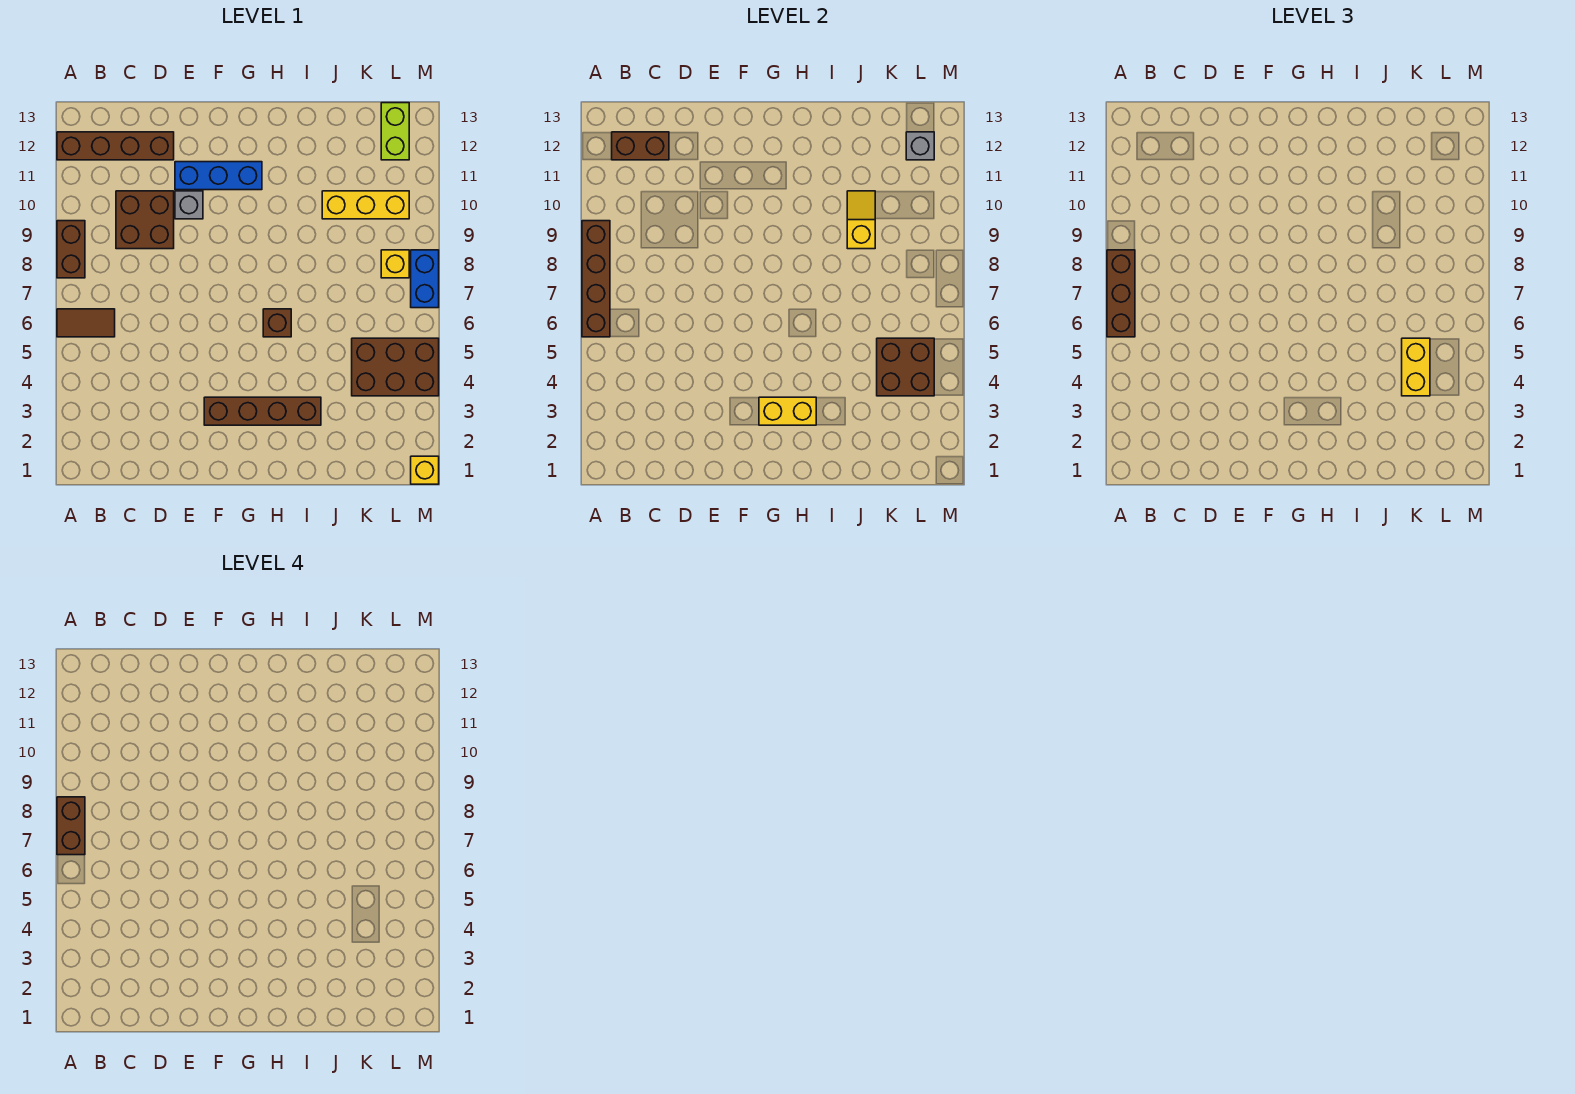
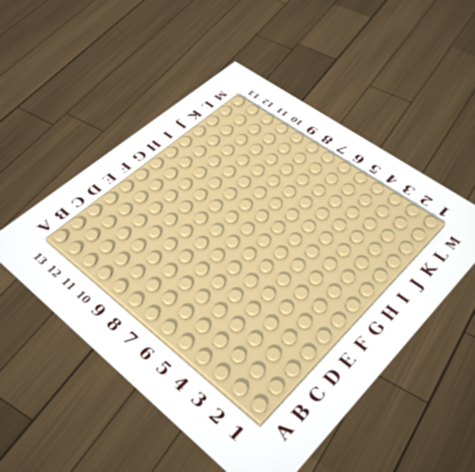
none -> brown 1x2 tile [57,309,115,337]
none -> brown 1x2 brick [57,221,85,278]
none -> brown 1x4 brick [57,132,174,160]

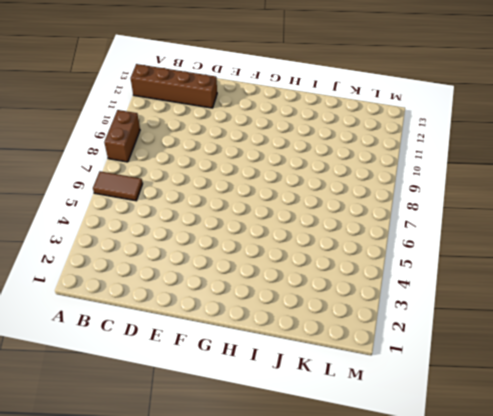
none -> brown 2x2 brick [116,191,174,249]
none -> grey 1x1 brick [175,191,203,219]
none -> blue 1x3 brick [175,162,262,190]

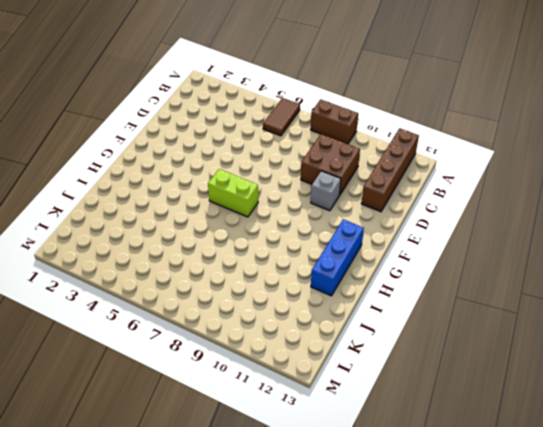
lime 1x2 brick [208,169,258,217] -> lime 1x2 brick moved to [381,103,409,160]
blue 1x3 brick [311,219,364,296] -> blue 1x3 brick moved to [175,162,262,190]
none -> brown 1x4 brick [204,397,321,425]
none -> brown 1x1 brick [263,309,291,337]
none -> yellow 1x3 brick [322,191,409,219]

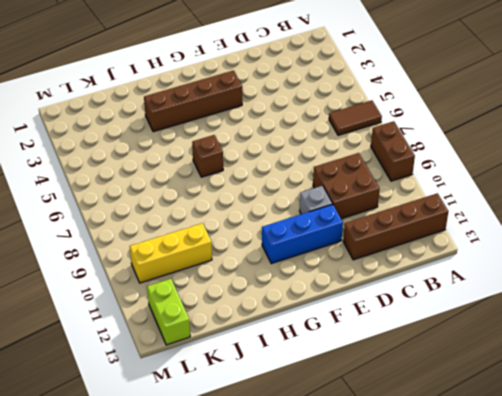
none -> brown 2x3 brick [352,338,439,396]
none -> yellow 1x1 brick [381,250,409,278]
none -> yellow 1x1 brick [411,456,439,484]

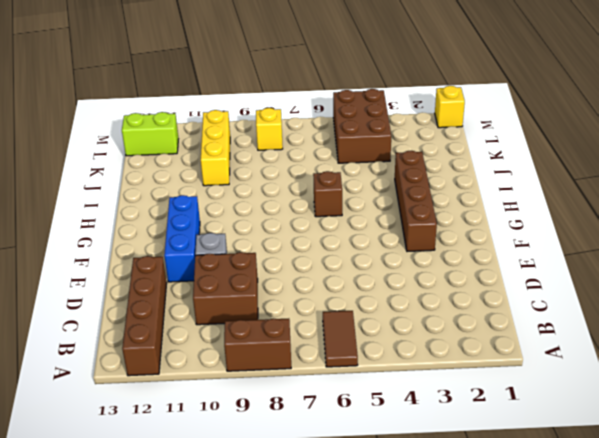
none -> blue 1x2 brick [411,250,439,308]
none -> brown 1x4 brick [582,221,610,337]
none -> brown 1x2 brick [612,132,669,160]

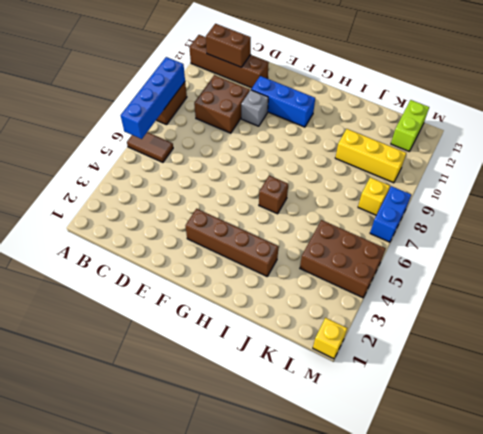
blue 1x4 brick [121,57,185,139] -> brown 1x4 brick [582,221,610,337]
none -> yellow 1x2 brick [759,397,816,425]
none -> yellow 1x2 slope [847,191,875,249]
none -> brown 2x2 brick [877,338,934,396]

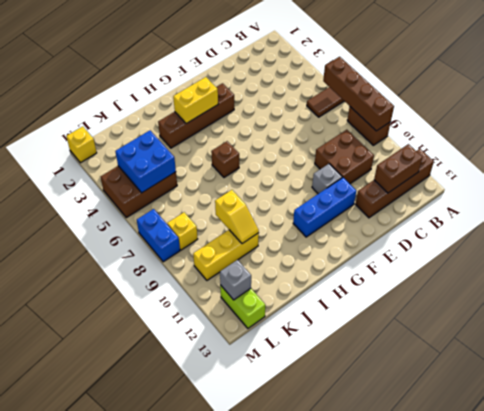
blue 2x2 brick [115,130,176,193] -> brown 2x2 brick [877,338,934,396]
none -> brown 1x3 brick [1107,250,1135,337]
none -> yellow 1x2 brick [1402,338,1430,396]
none -> brown 1x2 brick [57,797,85,855]

